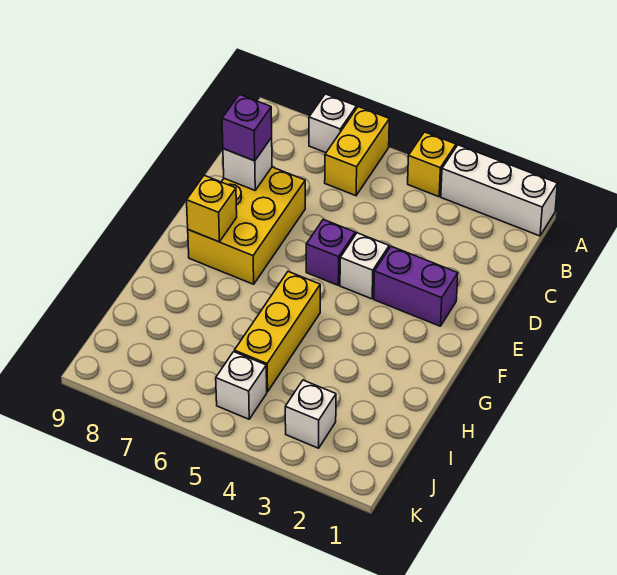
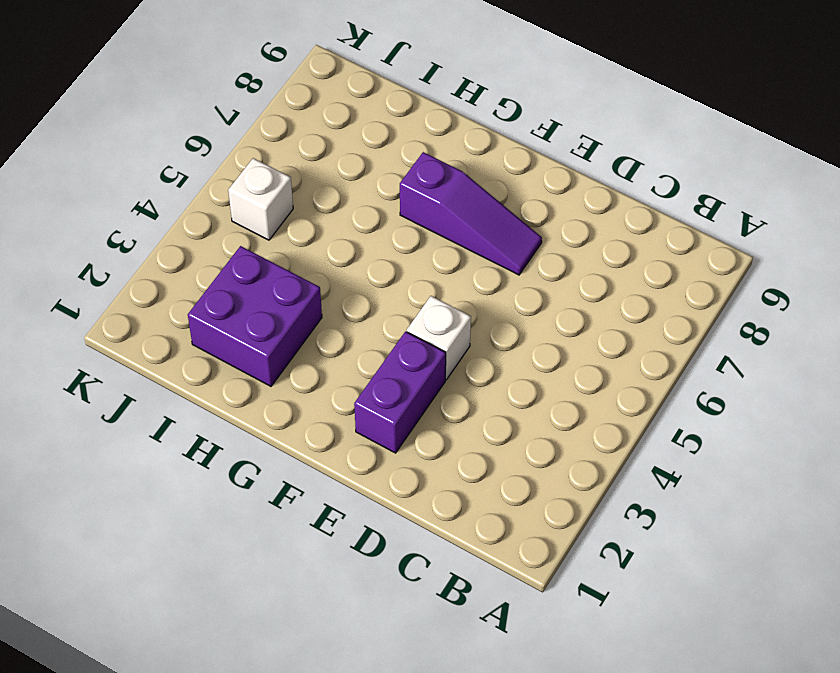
purple 1x3 slope [400,152,542,275] -> yellow 2x3 brick [188,167,305,284]
purple 2x2 brick [188,246,322,386] -> none
none -> white 1x3 brick [441,145,557,236]
none -> yellow 1x1 brick [408,132,456,197]
none -> yellow 1x2 brick [325,107,389,196]

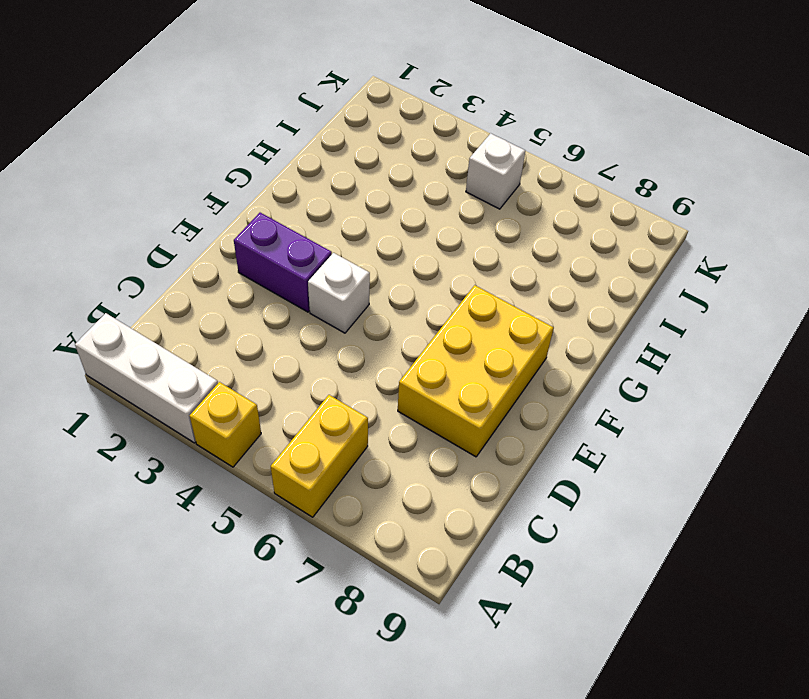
none -> white 1x1 brick [309,94,356,153]
none -> purple 1x1 brick [306,220,355,285]
none -> yellow 1x3 brick [234,272,320,392]

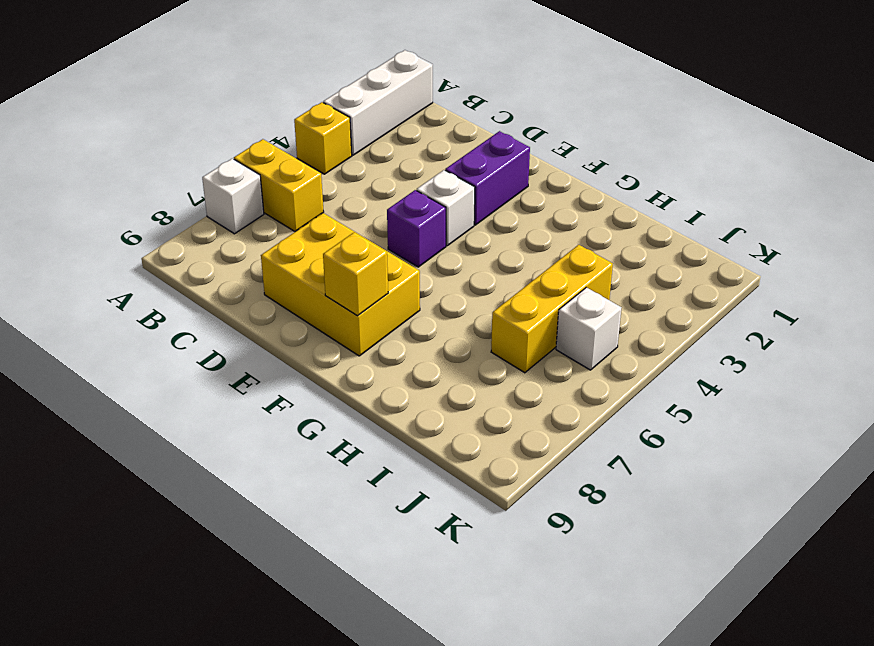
yellow 1x3 brick [491,245,613,373] -> yellow 1x3 brick turned to [234,272,320,392]
none -> white 1x1 brick [285,380,336,448]
none -> white 1x1 brick [223,138,272,190]
none -> purple 1x1 brick [222,94,272,161]

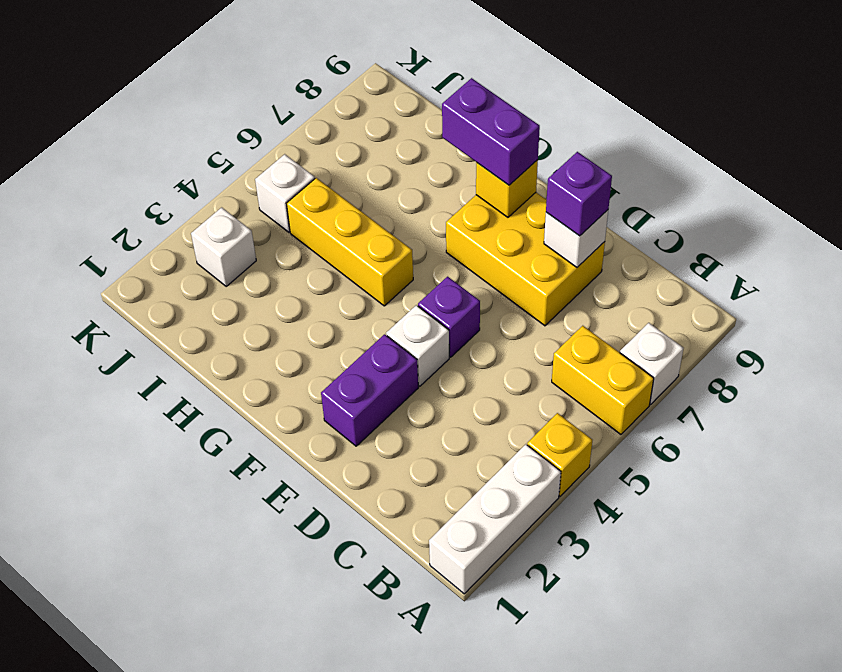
purple 1x2 brick [442,78,540,185] -> none

